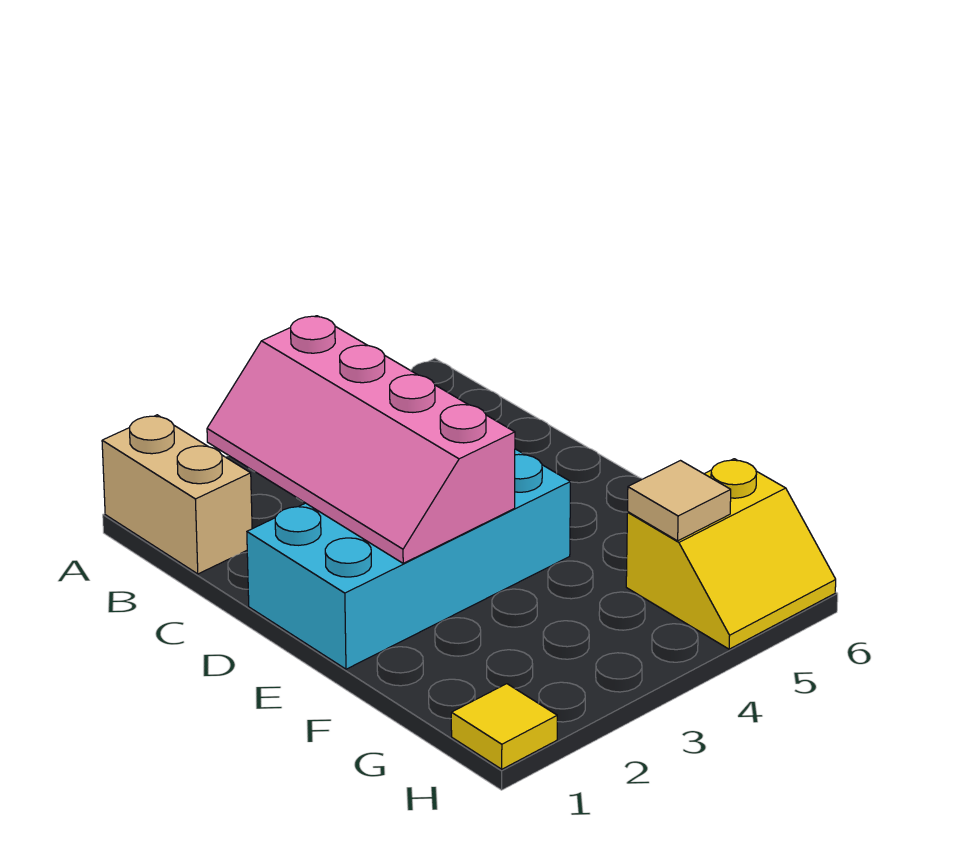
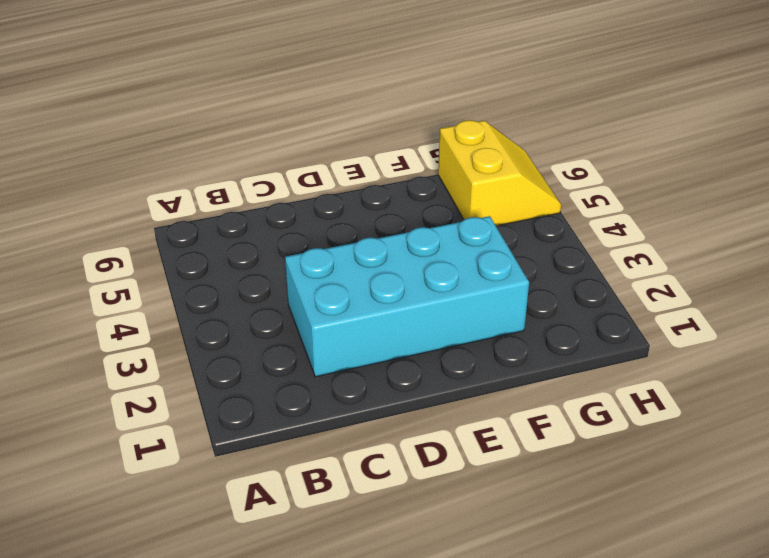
cyan 2x4 brick [285,216,529,377] -> cyan 2x4 brick turned to [247,449,570,669]
none -> tan 1x2 brick [102,415,252,574]
none -> yellow 1x1 tile [451,684,557,769]

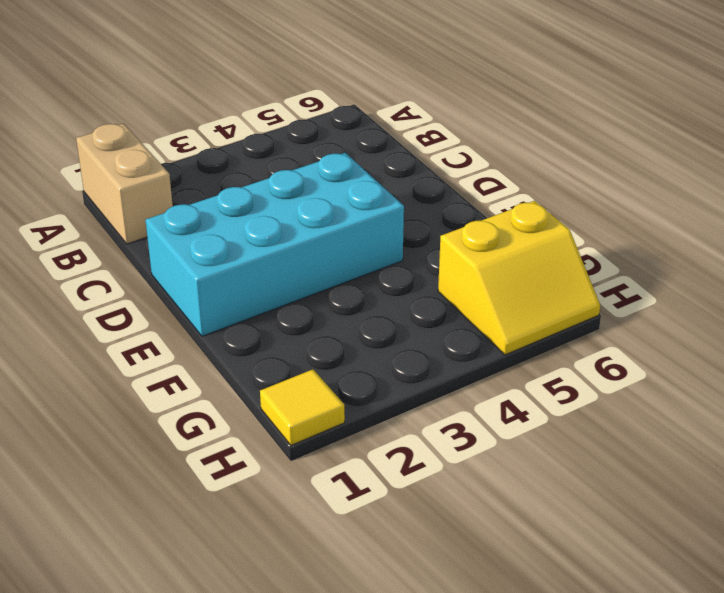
none -> pink 2x4 slope [207,316,515,563]
none -> tan 1x1 tile [628,461,731,541]

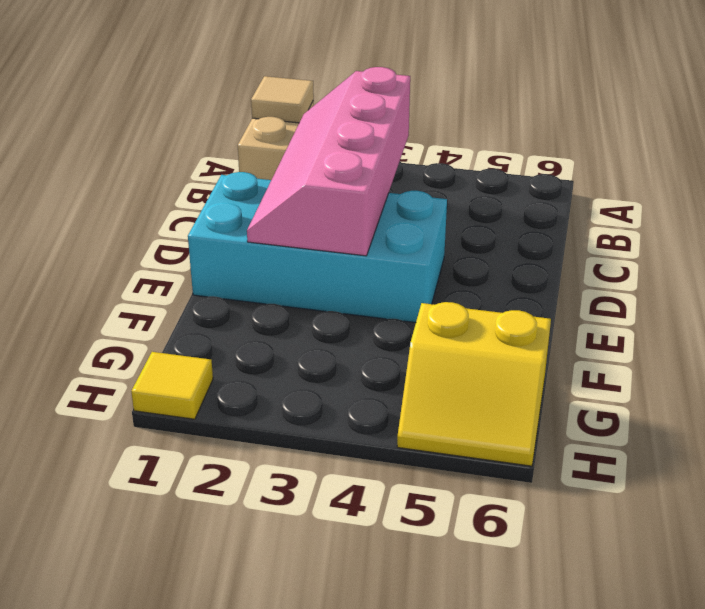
tan 1x1 tile [251,76,314,123] -> tan 1x1 tile moved to [628,461,731,541]

